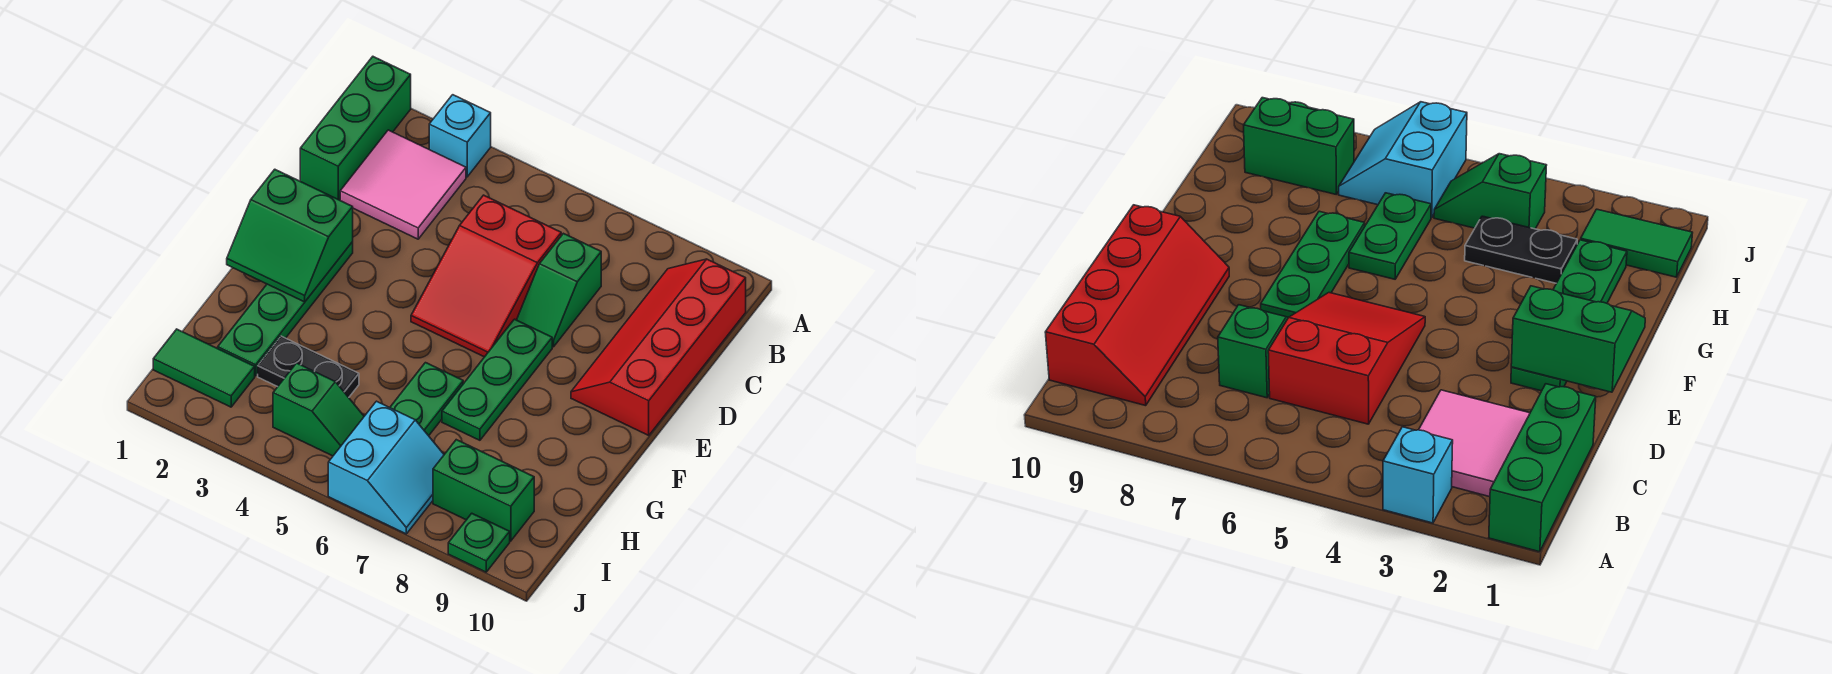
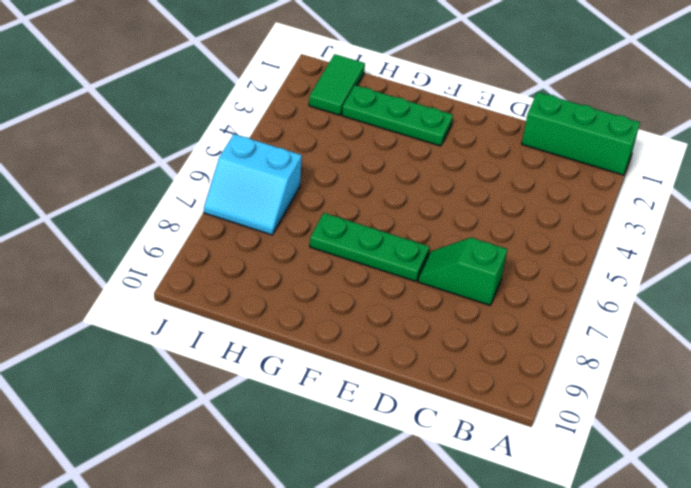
green 1x3 plate [342,85,453,146] -> green 1x4 plate [218,242,353,376]
none -> cyan 1x1 brick [429,95,491,177]
none -> pink 2x2 tile [340,130,466,239]
none -> red 2x4 slope [571,259,746,435]

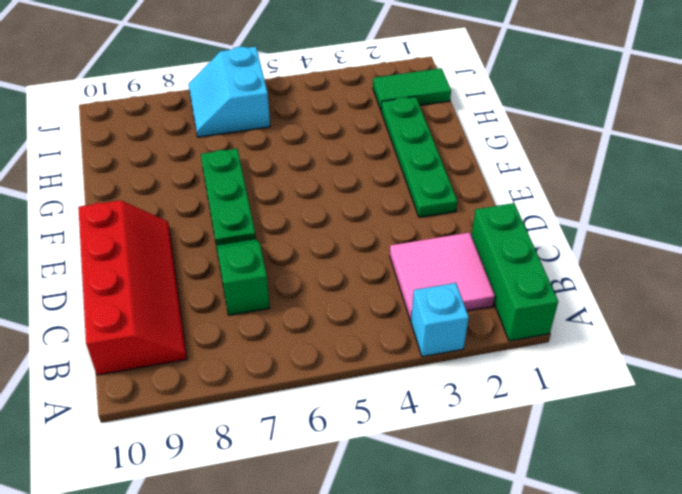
none -> red 2x3 slope [411,195,561,357]
none -> green 1x2 plate [390,363,463,436]
none -> black 1x2 plate [258,336,359,397]

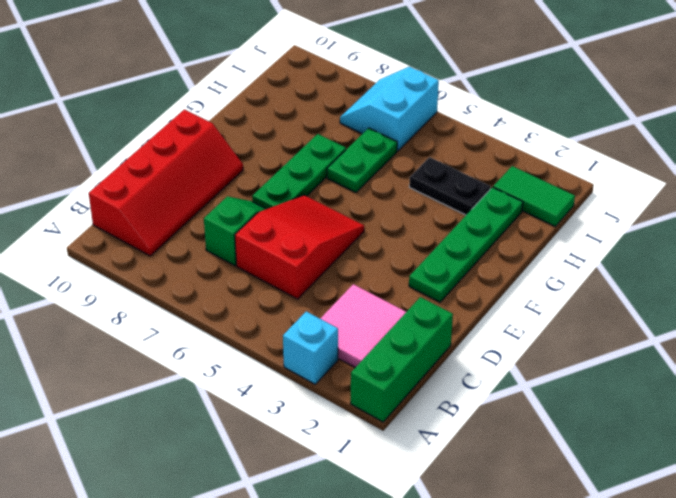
none -> green 1x2 slope [273,363,364,456]
none -> green 1x2 brick [433,440,534,541]
none -> green 1x1 plate [448,513,510,572]

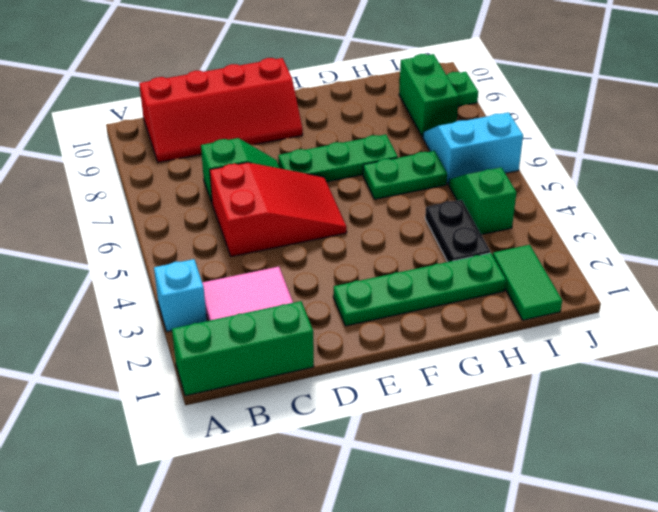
none -> green 2x2 slope [227,169,353,302]

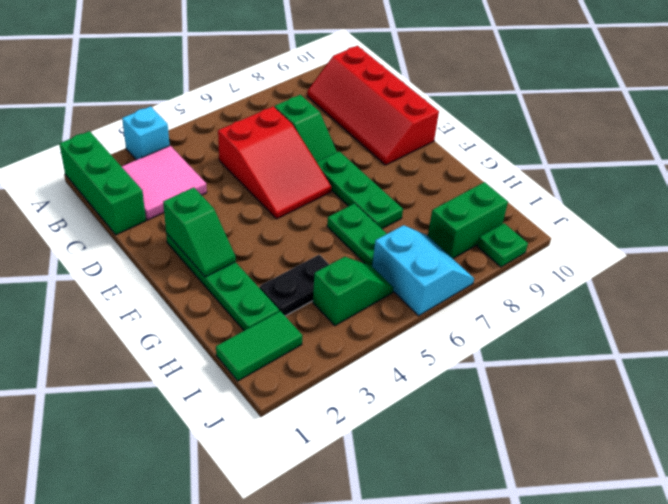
green 1x2 slope [163,188,236,277] -> green 2x2 slope [227,169,353,302]

